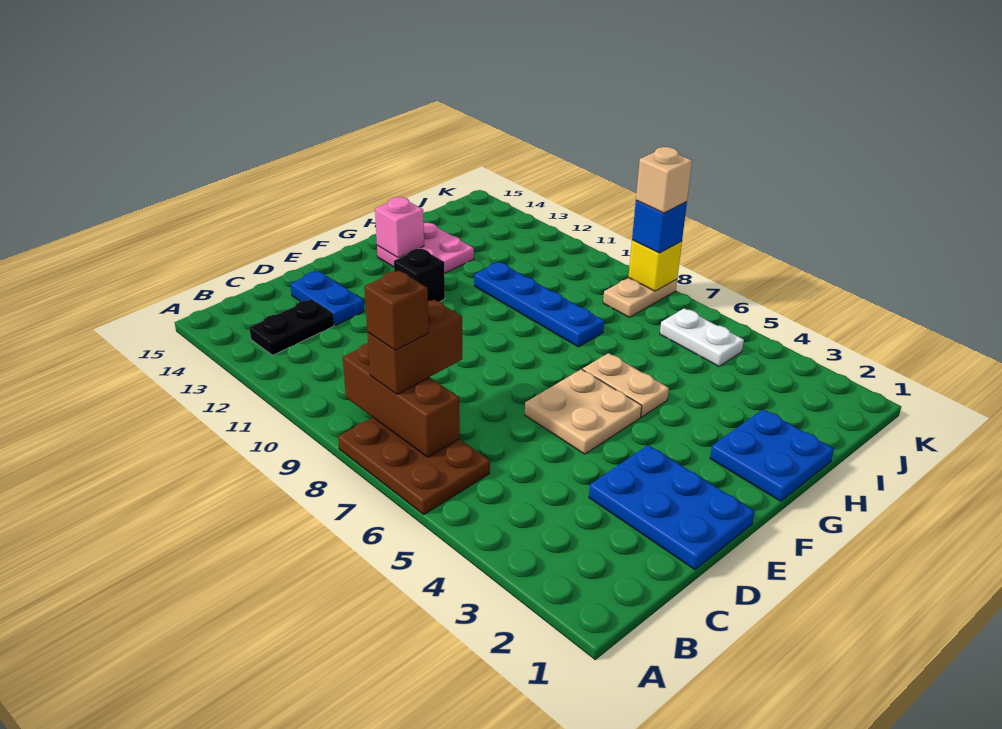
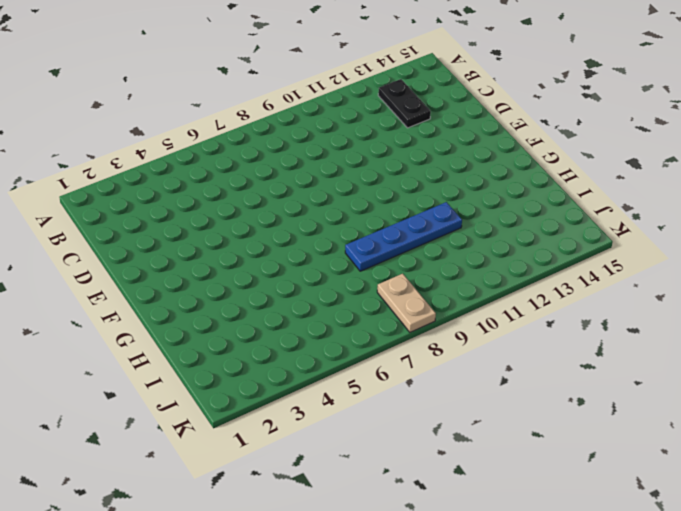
none -> brown 2x3 plate [338,417,490,514]
none -> blue 2x3 plate [589,445,755,570]
none -> blue 1x2 plate [291,271,364,325]

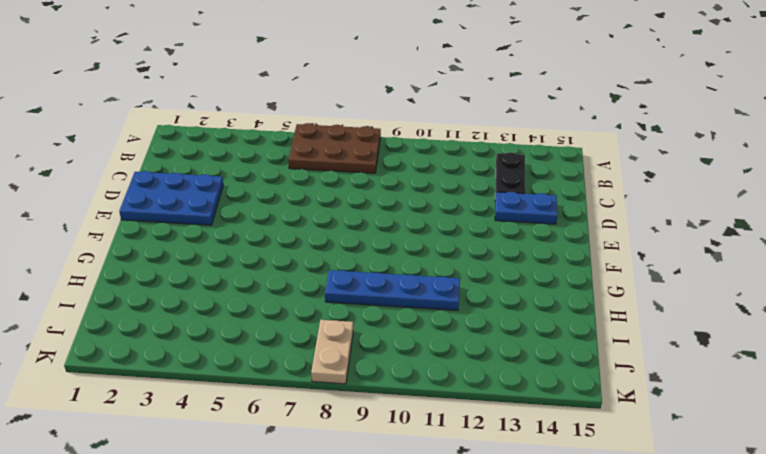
none -> tan 2x2 plate [525,369,642,454]
none -> black 1x1 brick [394,249,445,302]
none -> blue 2x2 plate [710,409,834,501]

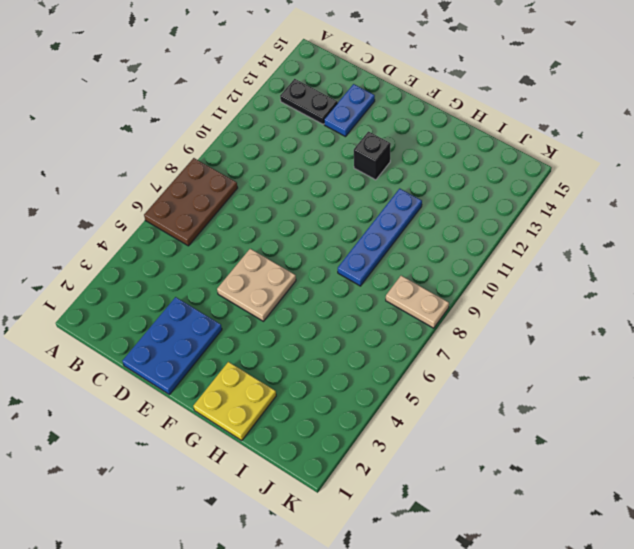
yellow 2x2 plate [193,362,276,441] -> blue 2x2 plate [710,409,834,501]
none -> tan 1x2 plate [583,353,669,417]
none -> pink 2x2 plate [377,223,474,273]
none -> white 1x2 plate [660,308,744,366]

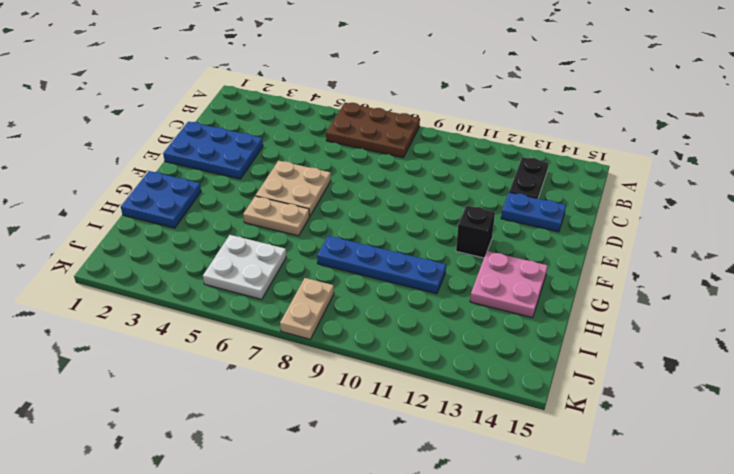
white 2x2 plate [203,235,286,299] -> white 1x2 plate [660,308,744,366]
none -> brown 1x3 brick [343,343,460,457]
none -> pink 1x1 brick [375,197,424,258]
none -> yellow 1x1 brick [628,240,682,291]

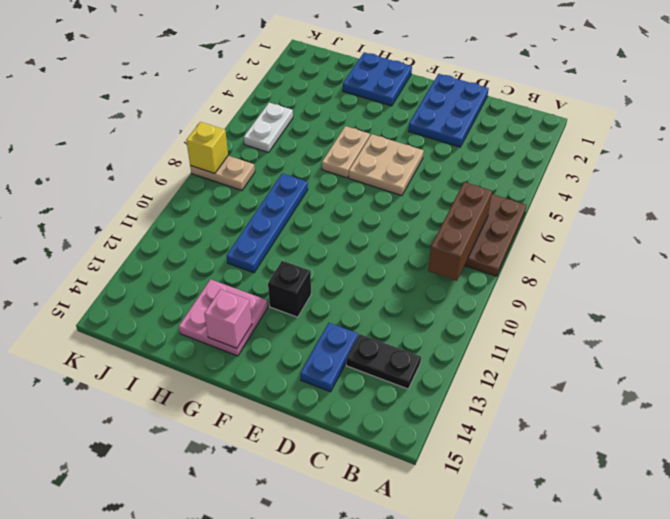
none -> brown 1x2 brick [367,300,462,394]
none -> blue 1x1 brick [632,201,687,253]
none -> brown 1x1 brick [365,270,429,350]

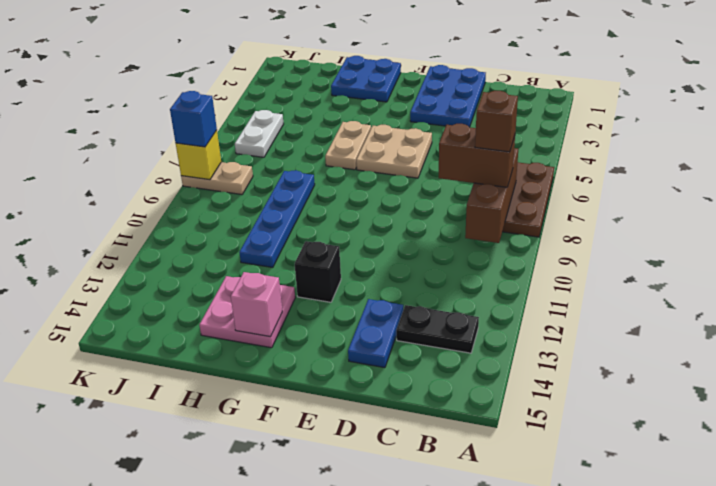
none -> tan 1x1 brick [636,147,692,213]

